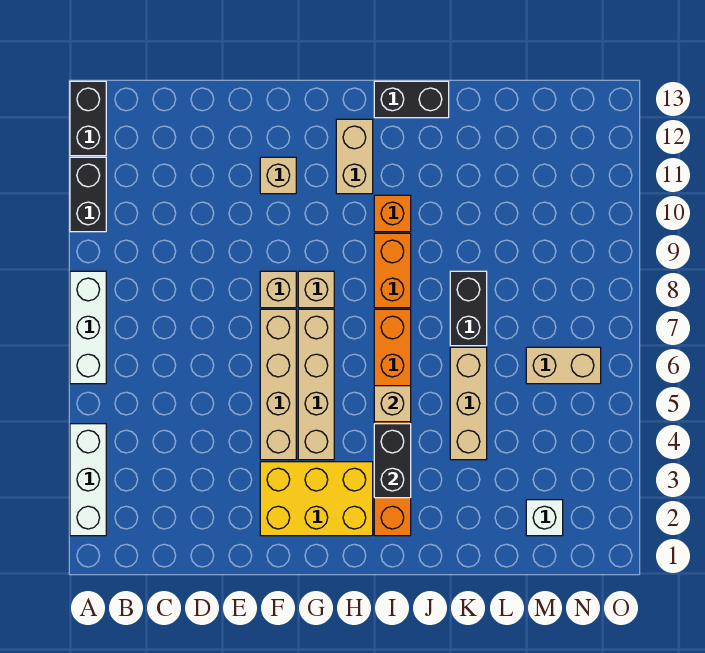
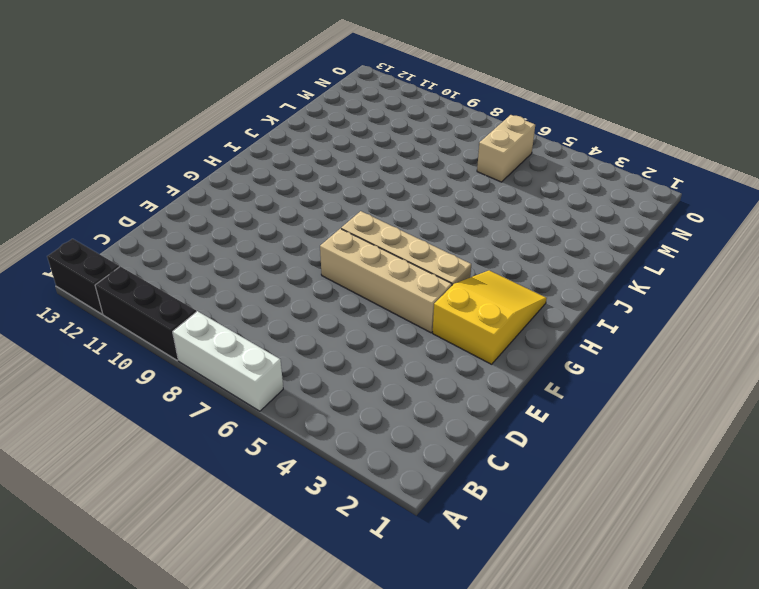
black 1x3 brick [95,266,196,360] -> black 1x2 brick [70,157,106,232]
yellow 2x3 slope [433,270,547,364] -> yellow 2x3 brick [260,462,373,536]
none -> white 1x3 brick [70,424,106,536]
none -> tan 1x1 brick [260,271,296,308]
none -> tan 1x1 brick [260,157,296,194]

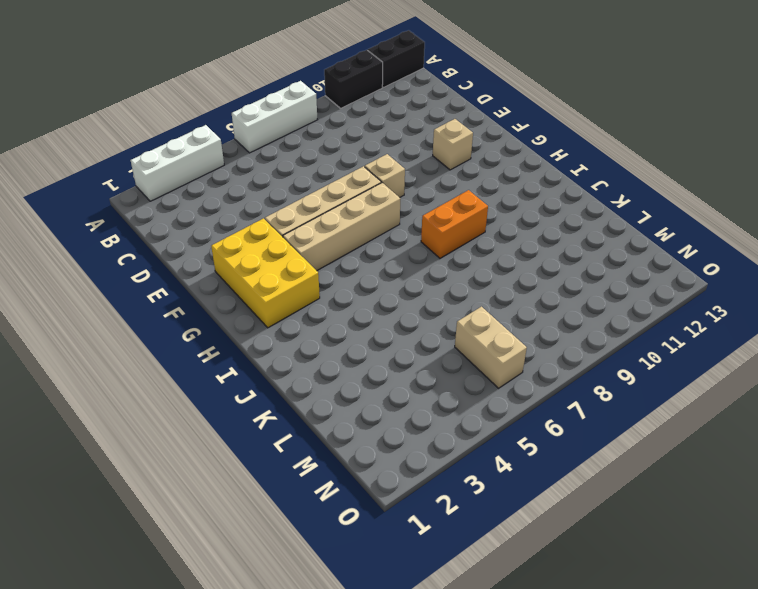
none -> tan 1x1 brick [298,271,334,308]
none -> tan 1x2 brick [336,119,373,194]
none -> orange 1x6 brick [374,309,411,536]

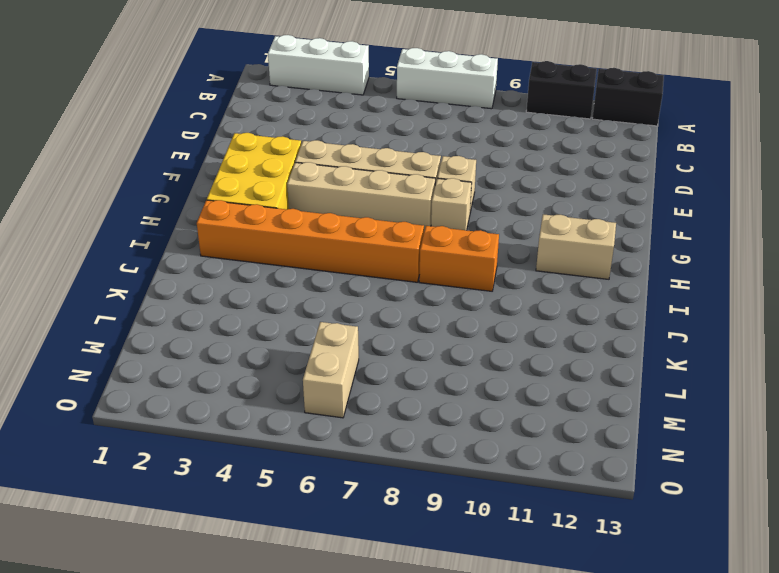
none -> tan 1x1 brick [260,157,296,194]
none -> orange 1x1 brick [374,195,411,232]
none -> black 1x2 brick [374,81,449,118]

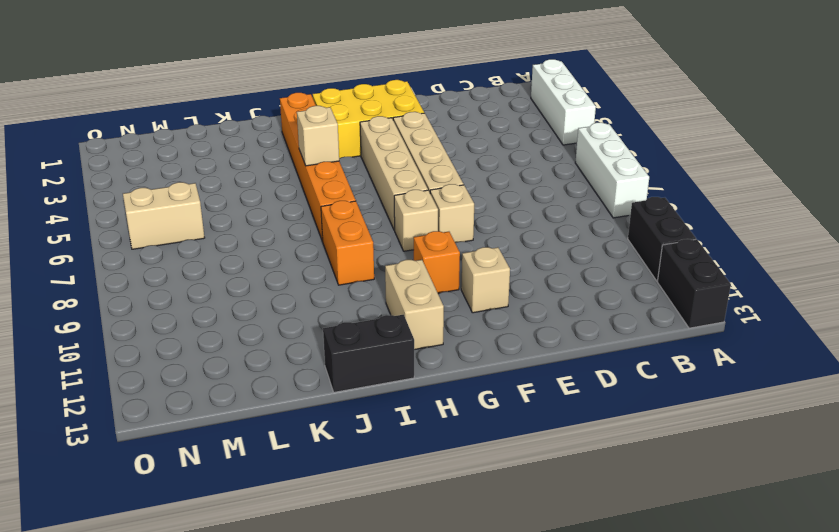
orange 1x1 brick [414,231,460,293] -> orange 1x1 brick moved to [374,195,411,232]
none -> tan 1x3 brick [450,347,487,460]
none -> black 1x2 brick [450,271,487,346]
none -> white 1x1 brick [526,500,563,536]

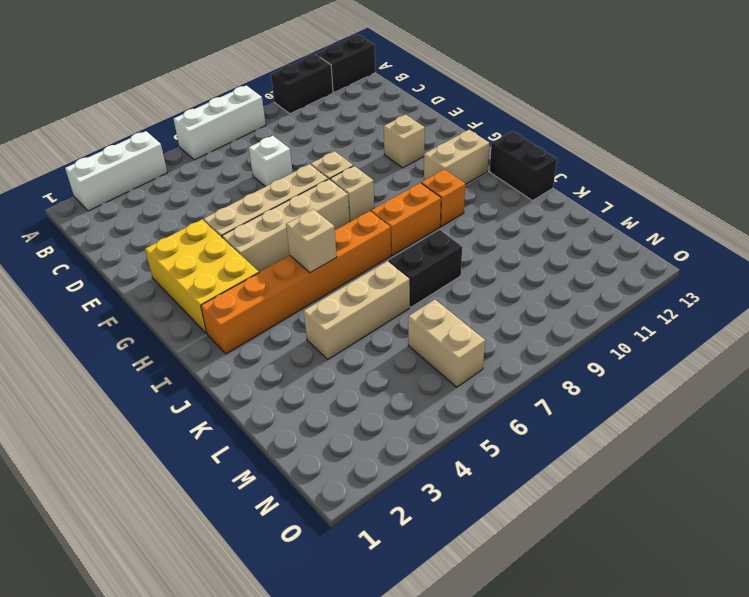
white 1x1 brick [249,136,293,187] -> white 1x1 brick moved to [526,500,563,536]
none -> black 1x2 brick [374,424,411,498]

